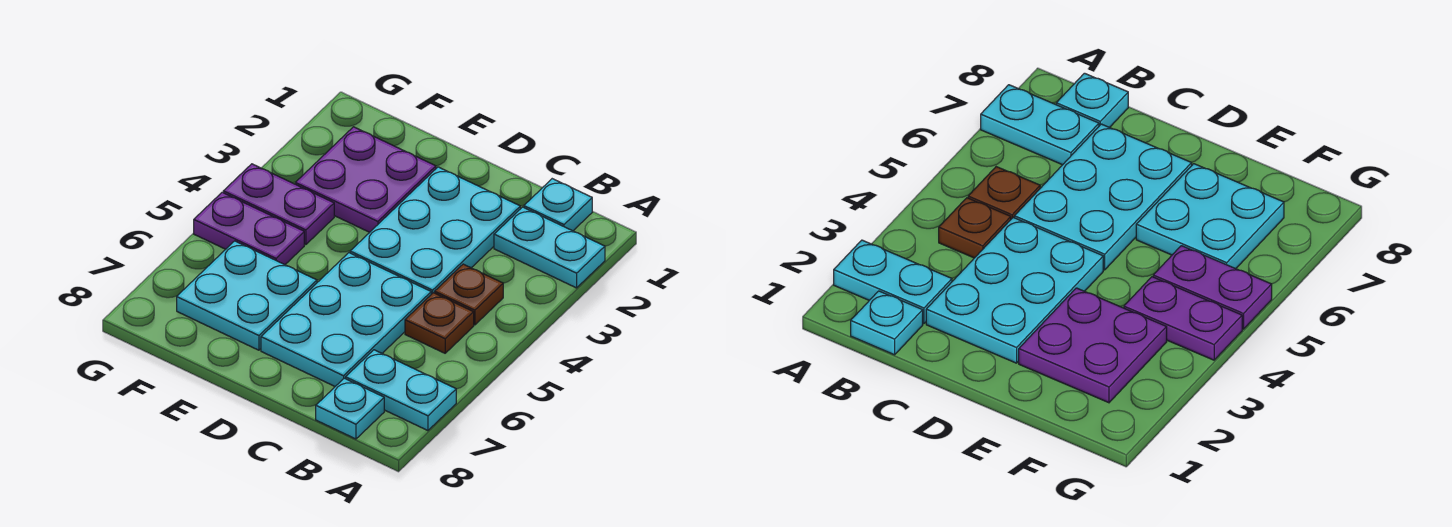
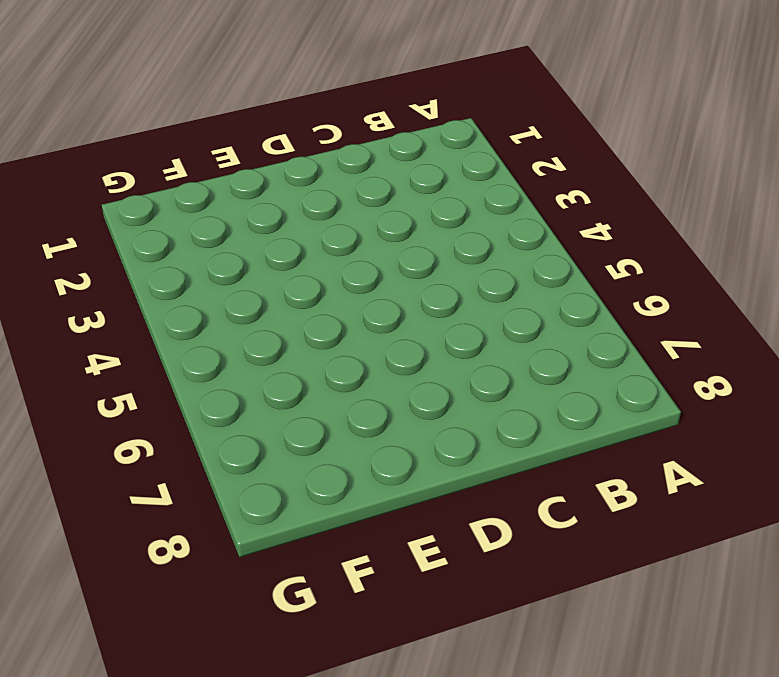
none -> cyan 1x2 plate [494,207,605,288]
none -> cyan 1x2 plate [346,350,456,431]
none -> cyan 1x1 plate [524,179,592,231]

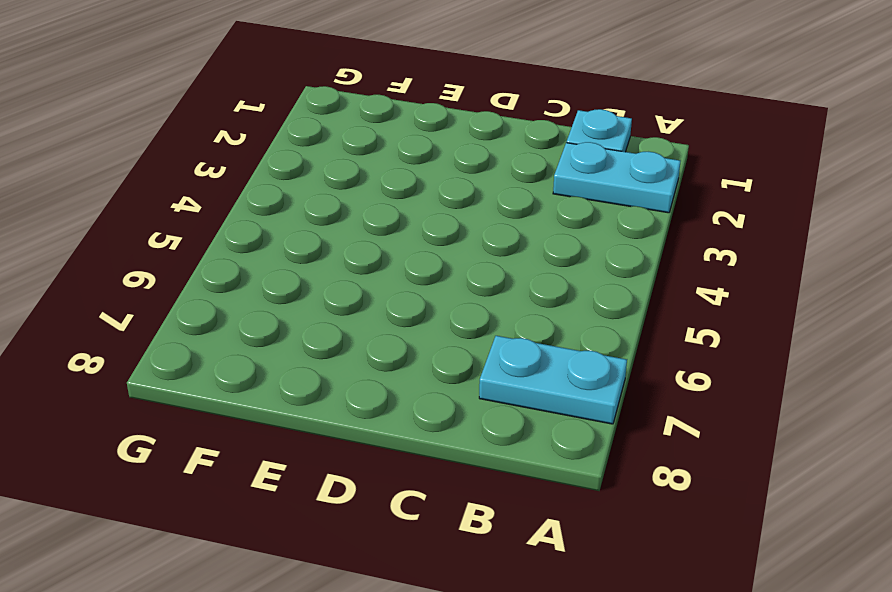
none -> brown 1x1 plate [435,264,503,325]
none -> brown 1x1 plate [405,293,474,353]
none -> cyan 1x1 plate [316,378,384,439]

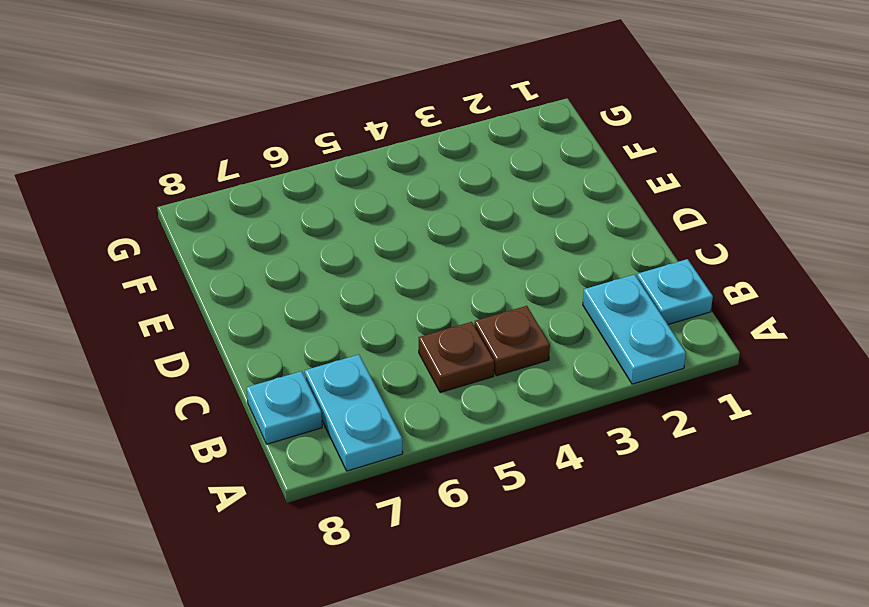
none -> cyan 2x3 plate [350,167,520,294]
none -> cyan 2x3 plate [261,253,431,386]
none -> purple 2x2 plate [295,127,436,232]

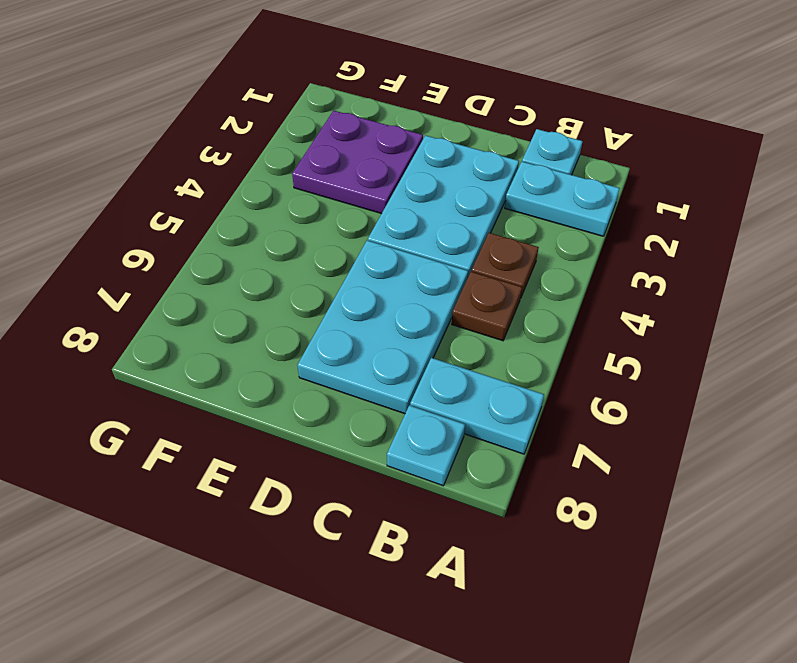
none -> cyan 2x2 plate [177,241,317,350]
none -> purple 1x2 plate [223,164,334,245]
none -> purple 1x2 plate [194,192,304,265]

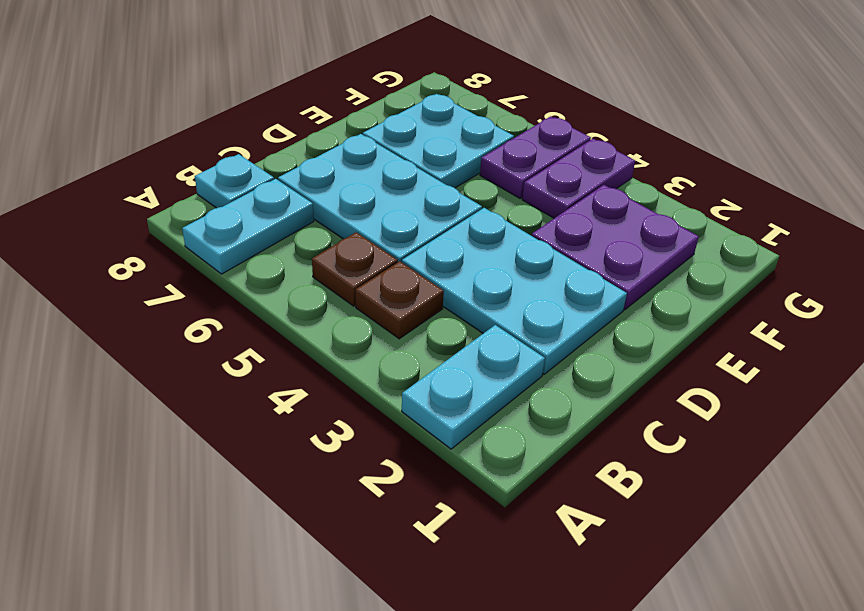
none -> cyan 1x1 plate [524,179,592,231]

